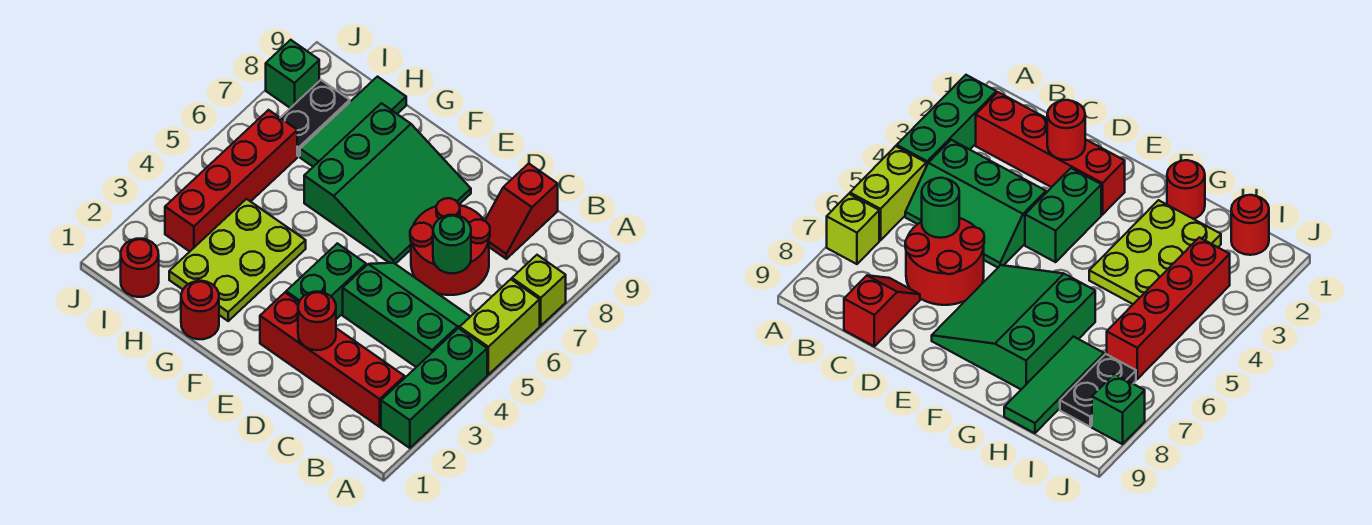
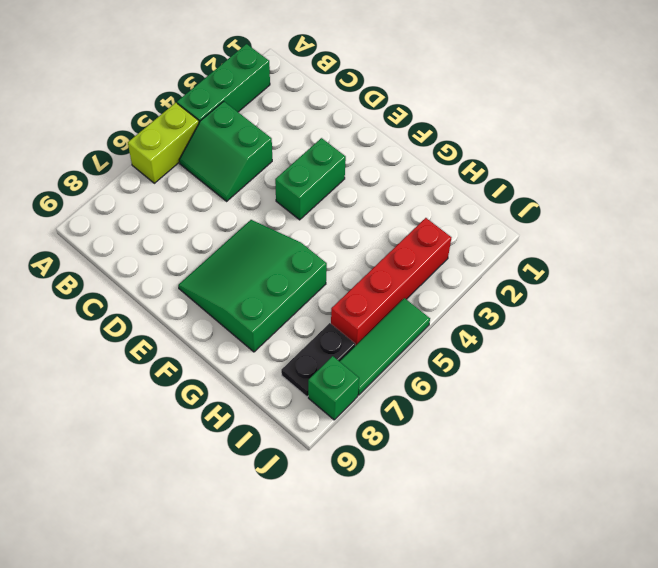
green 2x2 slope [179,101,272,201] -> green 2x3 slope [343,263,470,367]
green 1x3 tile [340,298,430,395] -> green 1x3 tile moved to [300,77,406,167]
none -> lime 1x1 brick [512,255,566,326]
none -> red 1x4 brick [260,293,405,427]
none -> red 2x2 round brick [410,198,490,295]

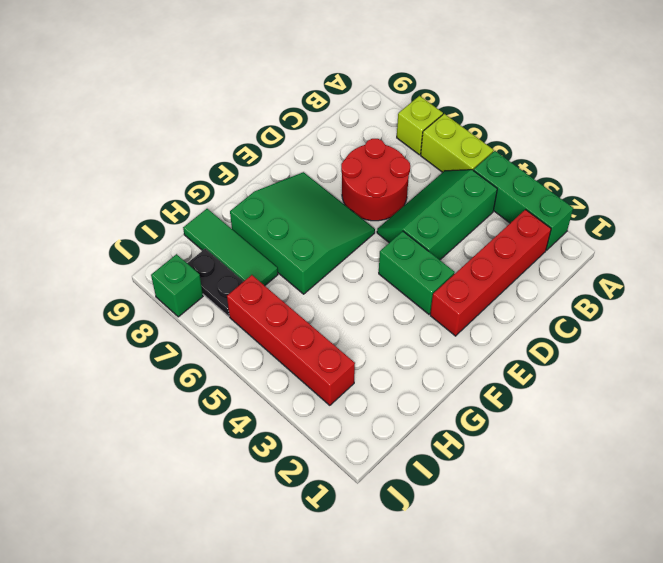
none -> red 1x2 slope [485,164,558,259]
none -> red 1x1 round brick [181,281,219,339]
none -> lime 2x3 plate [169,199,306,321]

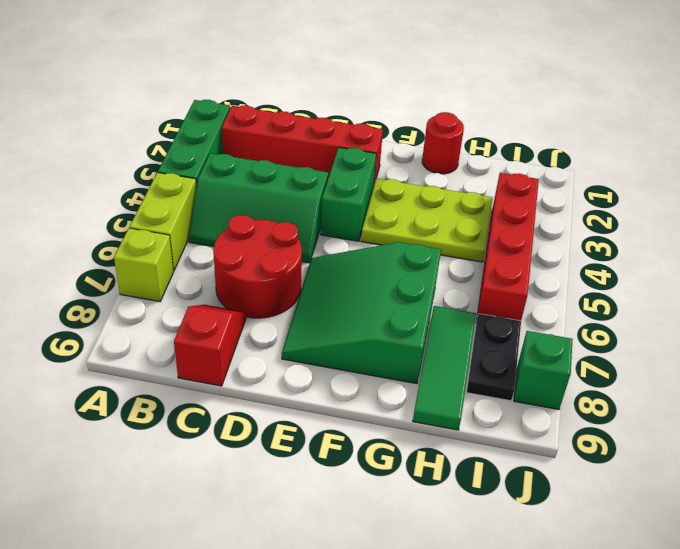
lime 2x3 plate [361,179,493,262] -> lime 2x3 plate turned to [169,199,306,321]
none -> red 1x1 round brick [121,239,159,297]
none -> green 1x1 round brick [433,215,471,273]
none -> red 1x1 round brick [298,292,336,350]

